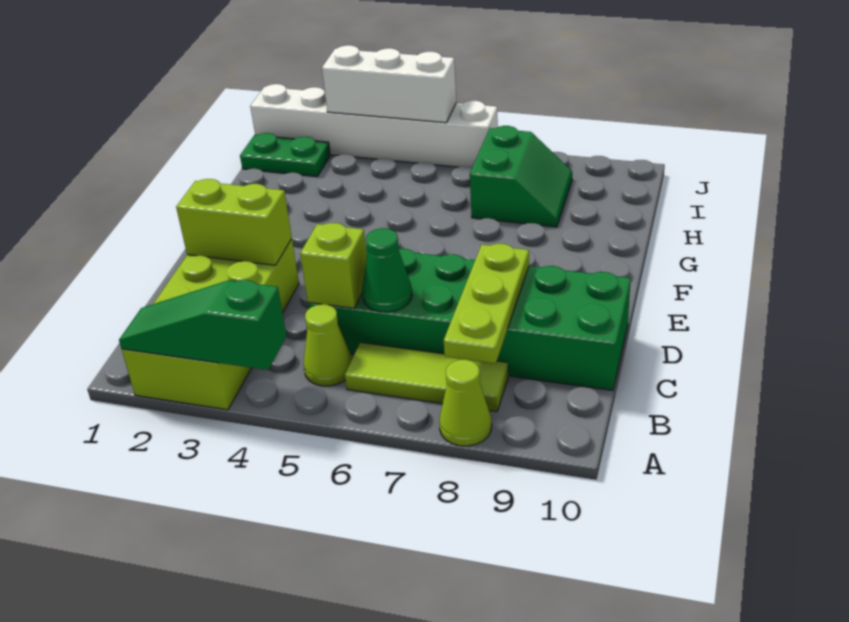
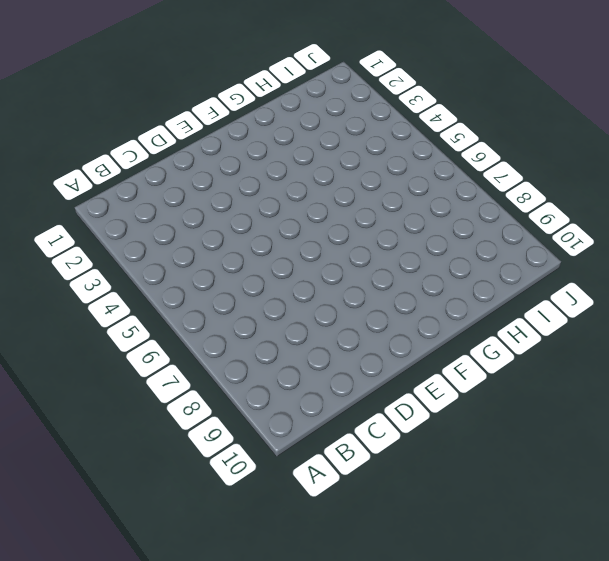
none -> lime 2x4 brick [122,239,299,410]
none -> lime 1x1 cone [439,360,492,446]
none -> lime 1x1 cone [304,304,352,386]

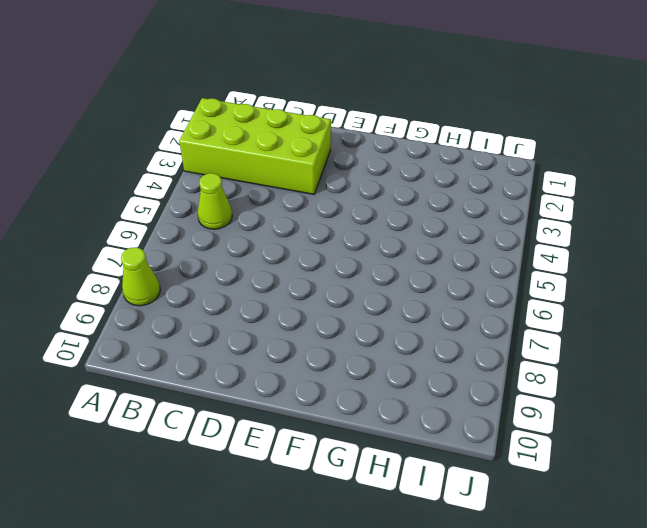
none -> lime 1x3 tile [345,342,508,412]
none -> green 2x6 brick [308,247,631,391]
none -> green 2x2 slope [470,126,572,227]

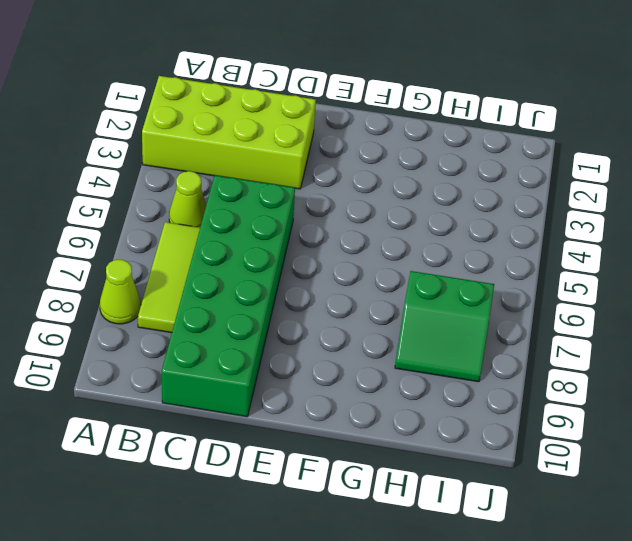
none -> green 1x2 plate [240,133,330,177]
none -> white 1x6 brick [250,84,498,167]
none -> green 1x3 slope [119,280,286,370]

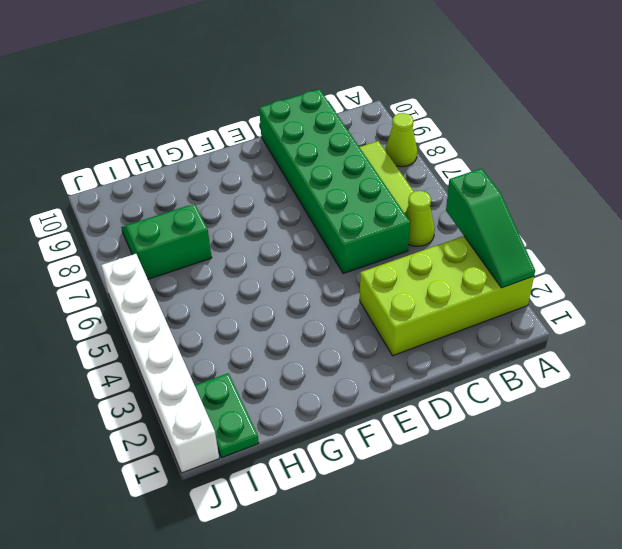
none -> lime 1x3 plate [444,244,529,363]
none -> lime 1x1 brick [300,223,367,308]
none -> green 1x1 cone [362,228,412,312]

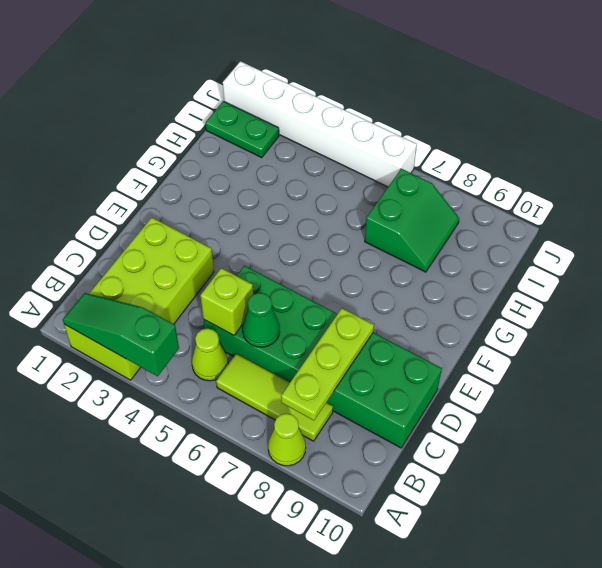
none -> lime 1x2 brick [176,179,292,265]
none -> white 1x3 brick [322,45,456,123]

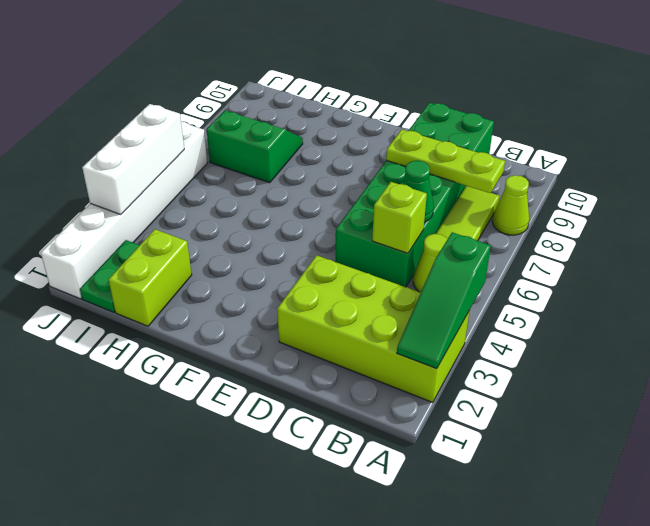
lime 1x2 brick [109,229,192,326] -> lime 1x2 brick moved to [176,179,292,265]

